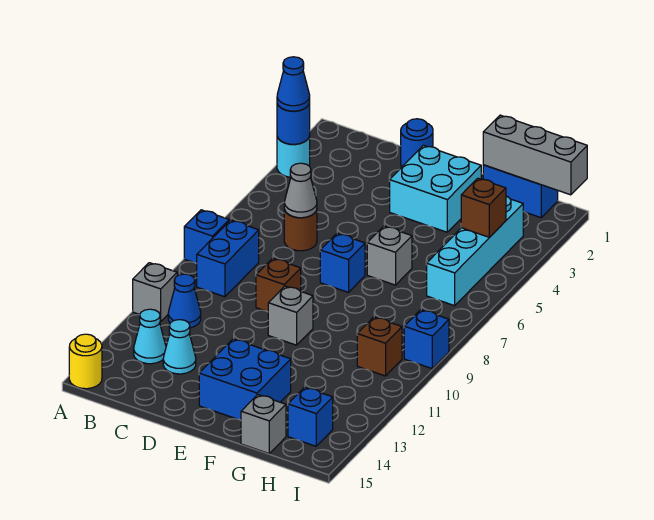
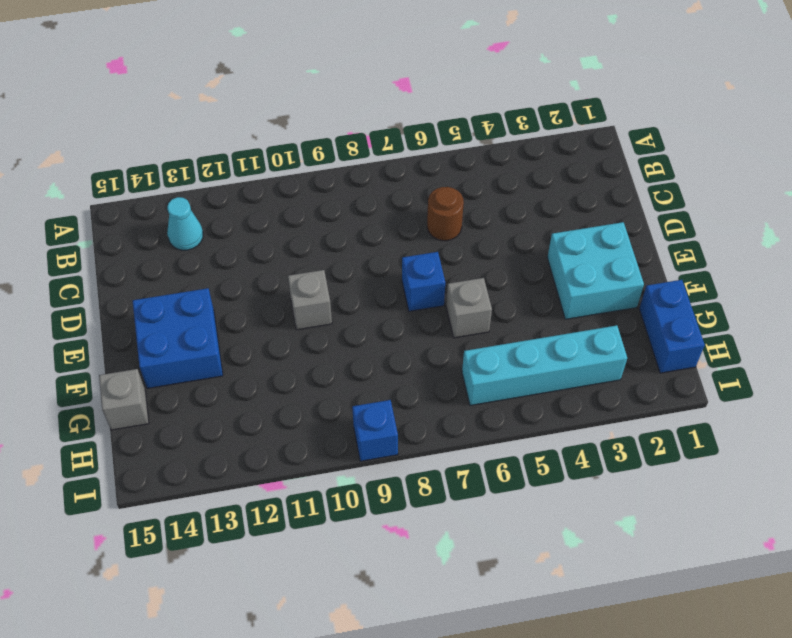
none -> cyan 1x1 round brick [277,136,310,177]
none -> blue 1x1 brick [184,210,229,263]
none -> grey 1x1 brick [133,263,177,321]

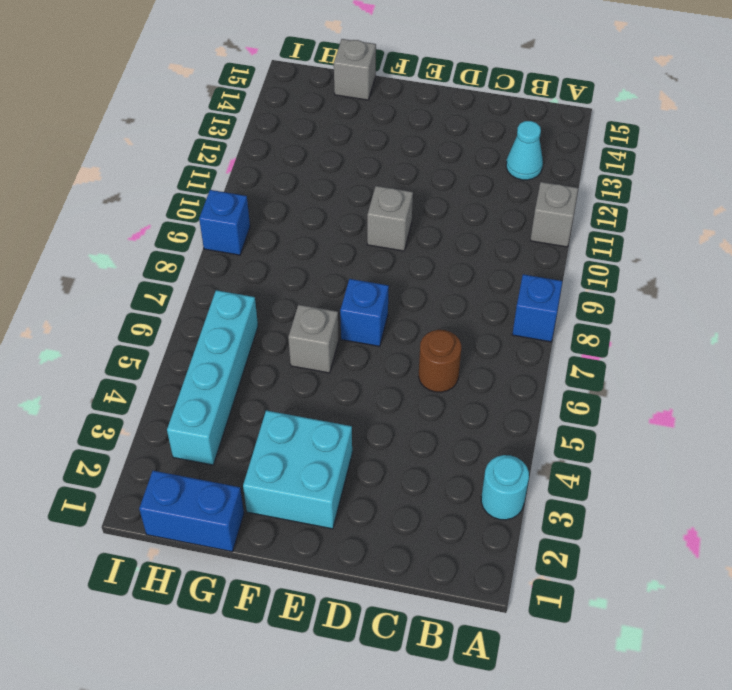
none -> yellow 1x1 round brick [69,334,102,389]
none -> blue 1x2 brick [196,220,259,297]
none -> blue 1x1 cone [168,274,201,328]

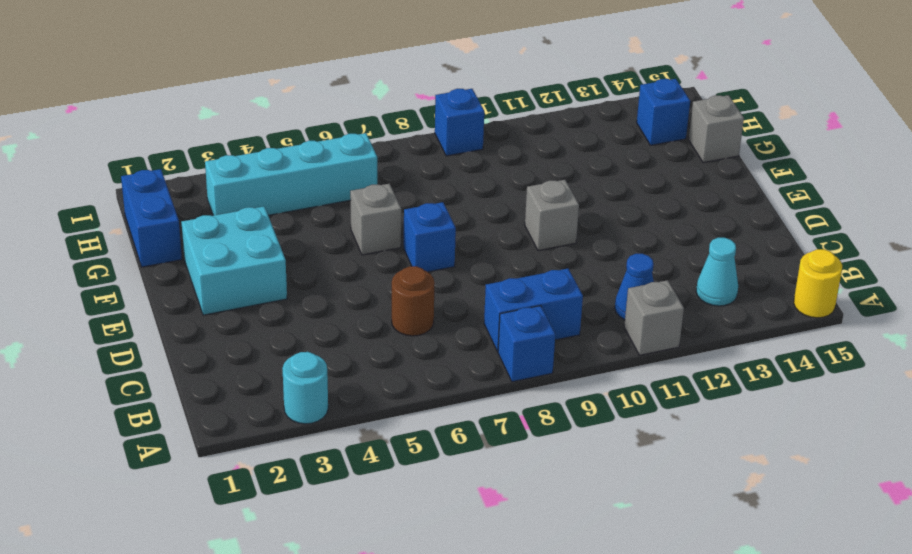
none -> cyan 1x1 cone [163,320,196,374]
none -> blue 1x1 round brick [401,119,433,166]
none -> brown 1x1 brick [256,258,301,312]

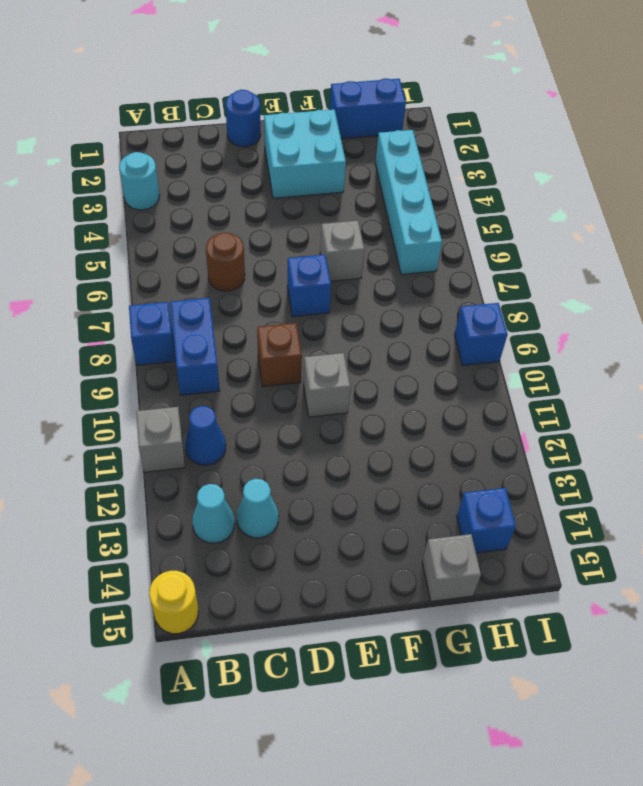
none -> blue 2x2 brick [199,339,291,420]
none -> brown 1x1 brick [357,317,402,376]
none -> blue 1x1 round brick [277,103,310,144]

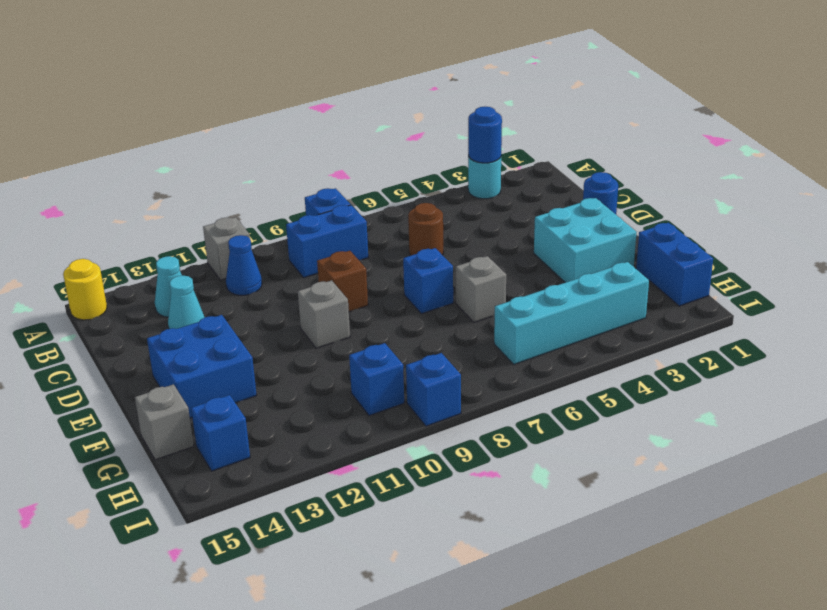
blue 1x1 brick [349,343,404,416] -> brown 1x1 brick [357,317,402,376]
none -> grey 1x1 cone [284,163,317,218]
none -> grey 1x3 brick [483,115,587,195]
none -> brown 1x1 brick [461,178,506,237]

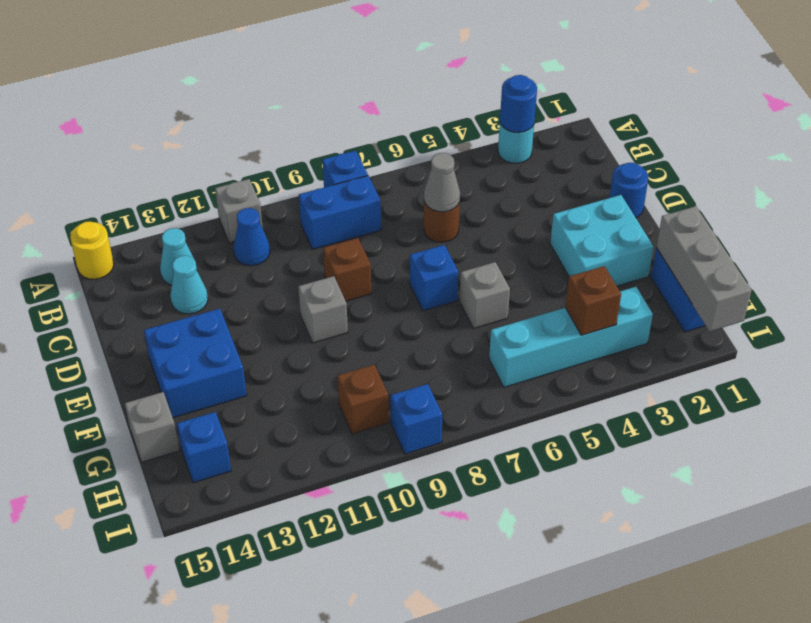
none -> blue 1x1 cone [277,57,310,111]

